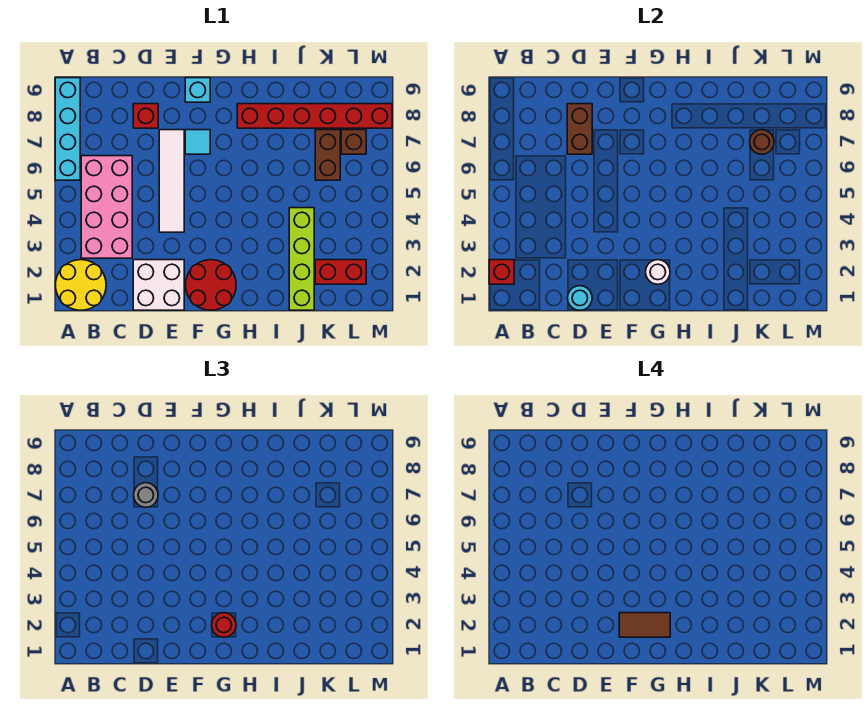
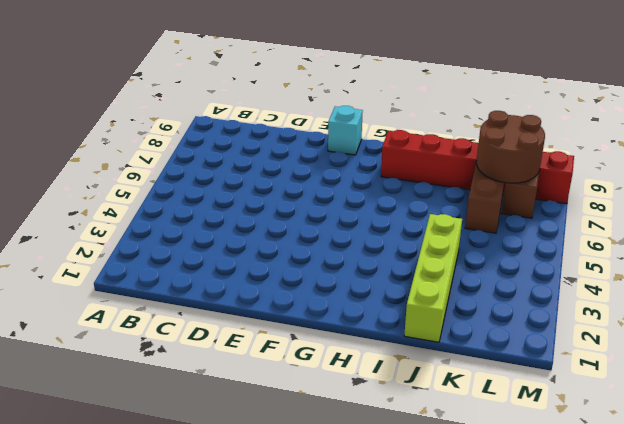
brown 2x2 round brick [476,111,545,183] -> brown 1x1 round brick [750,130,774,154]
none -> yellow 2x2 round brick [56,260,106,310]
none -> cyan 1x4 brick [55,78,80,180]
none -> pink 2x4 brick [81,156,132,258]

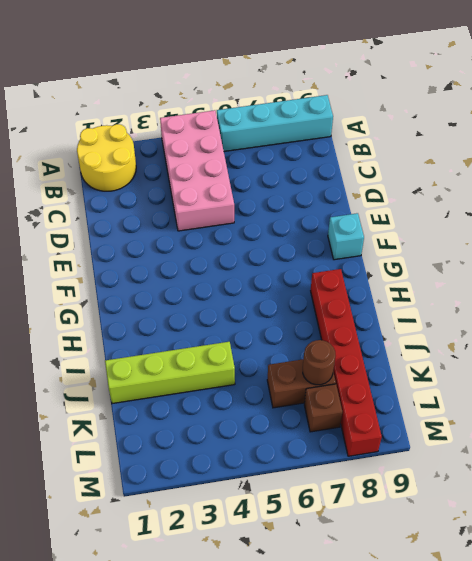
pink 2x4 brick [160,110,234,231] -> pink 2x4 brick turned to [81,156,132,258]
none -> white 2x2 brick [133,260,184,310]
none -> red 1x1 brick [133,104,158,128]
none -> white 1x4 tile [159,130,184,232]

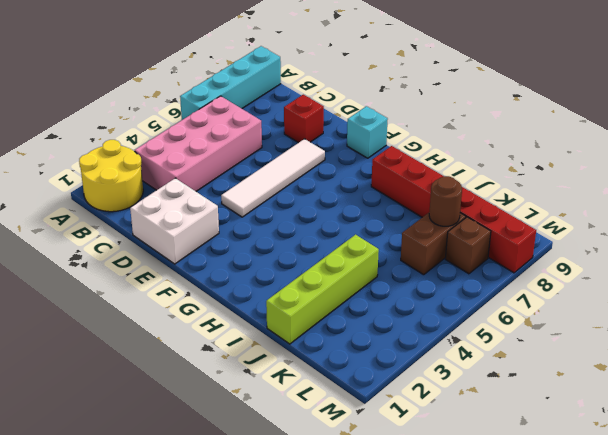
none -> red 2x2 round brick [186,260,236,310]
none -> cyan 1x1 tile [185,130,210,154]
none -> red 1x2 brick [315,260,366,284]

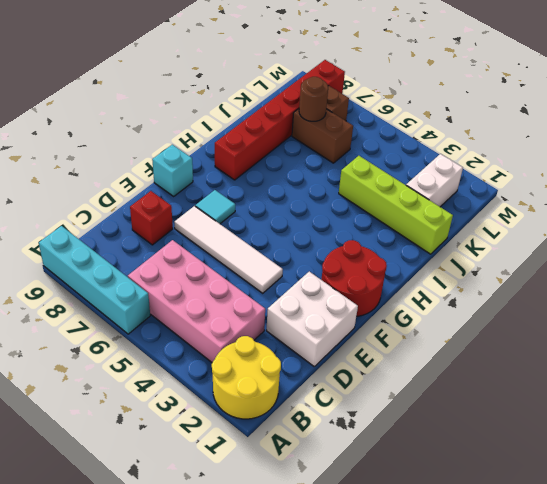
white 1x2 brick [406,154,463,207] -> red 1x2 brick [315,260,366,284]
none -> red 1x1 brick [489,260,514,284]
none -> cyan 1x1 round brick [568,286,592,310]
none -> brown 1x2 brick [567,104,592,154]

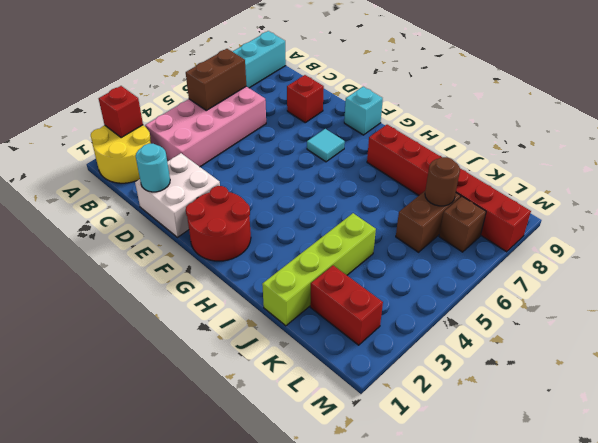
brown 1x2 brick [186,49,246,110] -> brown 1x2 brick moved to [567,104,592,154]
none -> white 1x4 tile [159,130,184,232]
none -> white 1x1 round brick [646,260,670,284]
none -> grey 1x1 round brick [134,483,158,507]

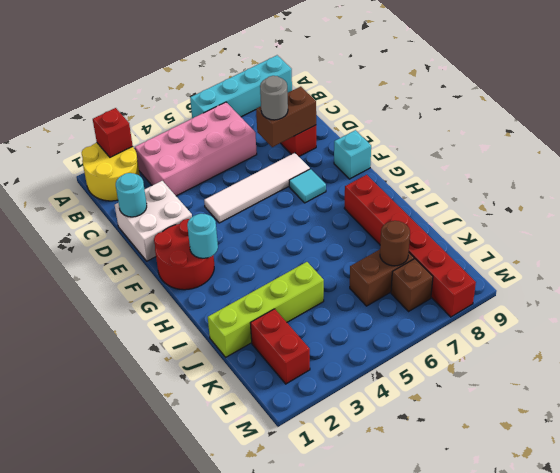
cyan 1x1 round brick [187,214,218,258] -> white 1x1 round brick [646,260,670,284]
none -> red 1x1 round brick [212,613,236,637]
none -> brown 1x2 tile [619,613,670,637]

